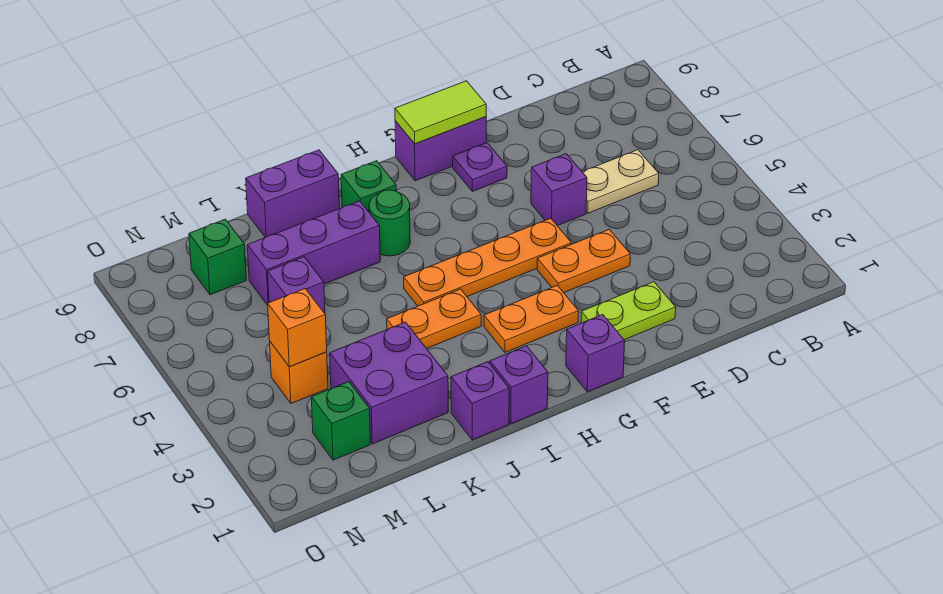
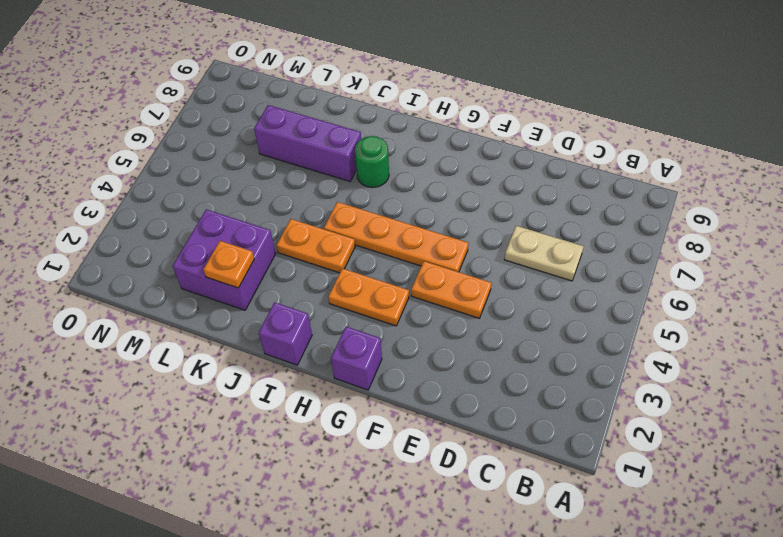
orange 1x1 plate [203,241,254,288] -> none
none -> lime 1x2 plate [581,282,676,340]
none -> purple 1x1 brick [531,154,587,226]
none -> purple 1x1 plate [453,143,507,192]

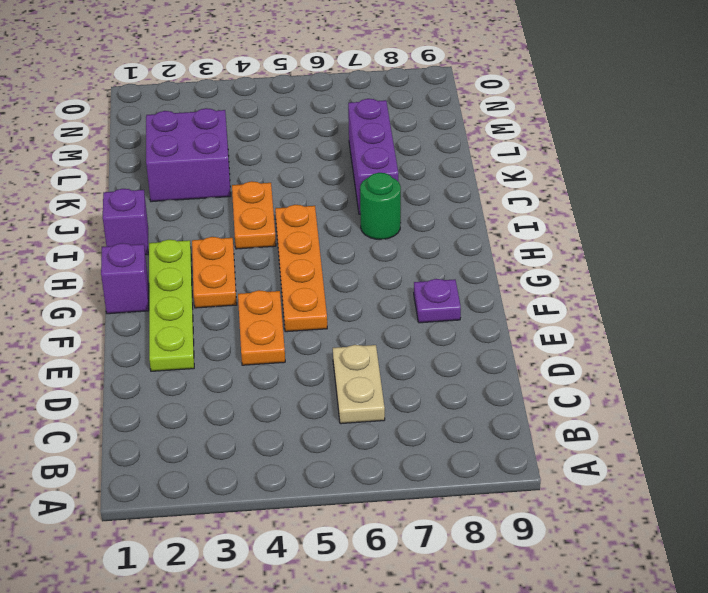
lime 1x4 plate [149,240,194,371] -> lime 1x2 plate [581,282,676,340]
none -> purple 1x1 brick [531,154,587,226]
none -> purple 1x2 brick [395,117,486,181]
none -> green 1x1 brick [341,161,396,212]

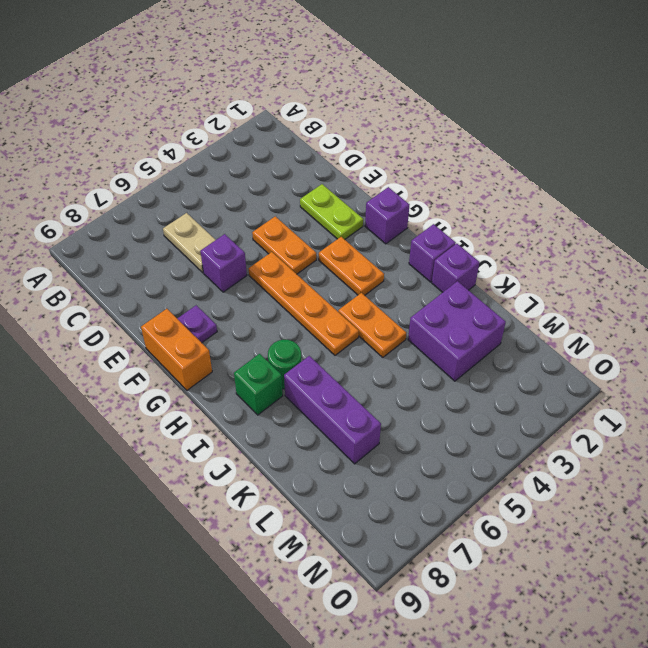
orange 1x2 brick [141,309,212,390] -> purple 1x2 brick [395,117,486,181]
none -> purple 1x2 brick [246,150,339,237]
none -> purple 1x1 brick [268,257,325,313]
none -> green 1x1 brick [311,382,370,460]

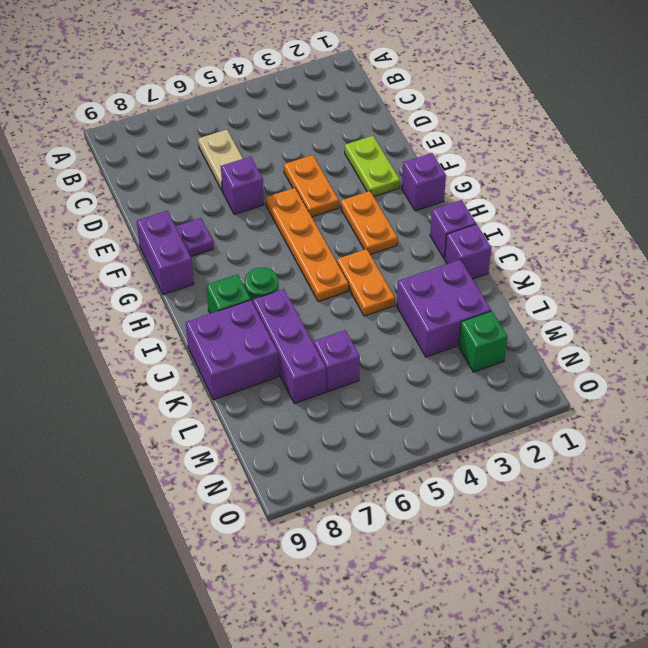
purple 2x2 brick [186,300,279,400] -> purple 1x2 brick [246,150,339,237]
none -> orange 1x1 brick [270,342,328,404]
none -> green 1x1 brick [189,219,246,295]
none -> lime 1x2 tile [395,81,486,144]

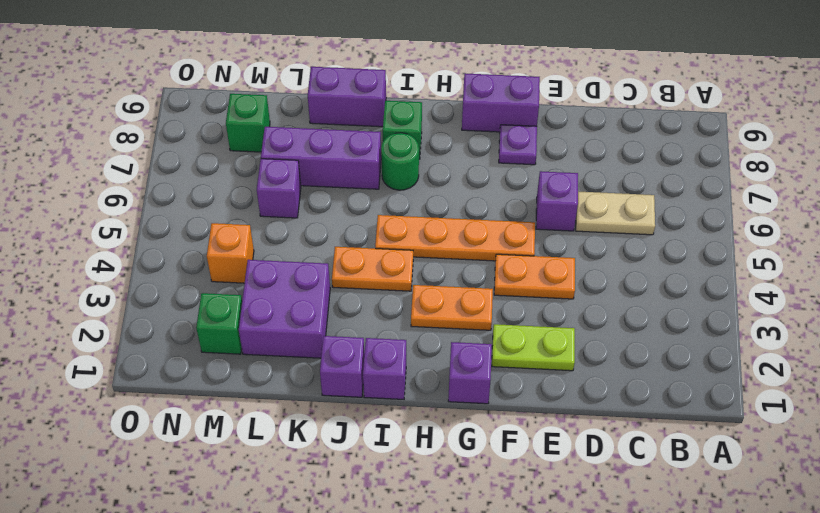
none -> lime 1x2 tile [395,81,486,144]
none -> orange 1x1 brick [268,289,327,367]

